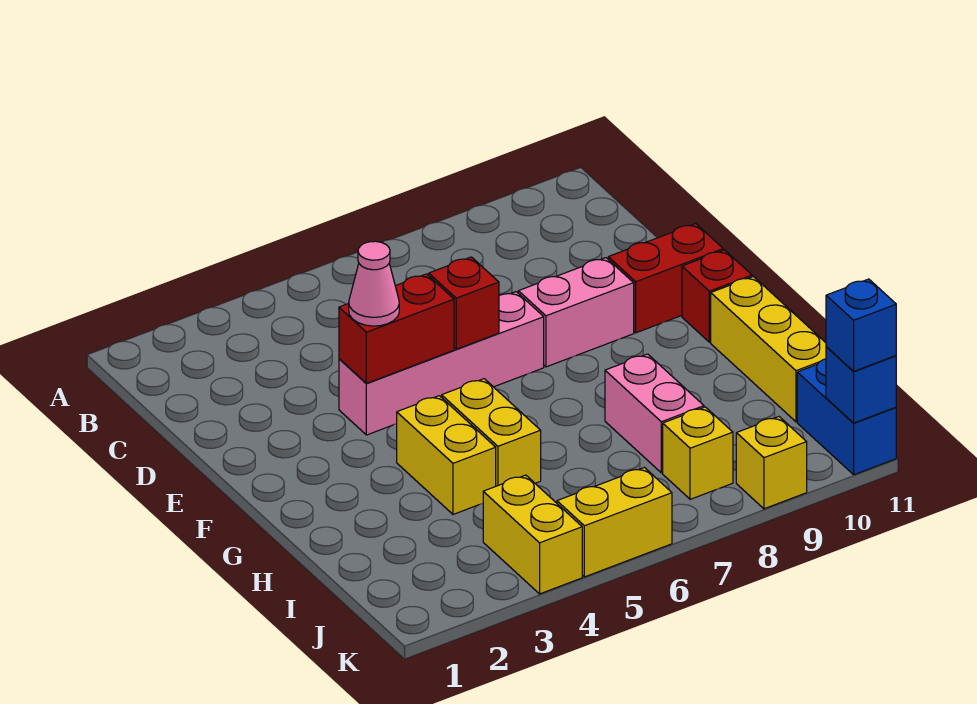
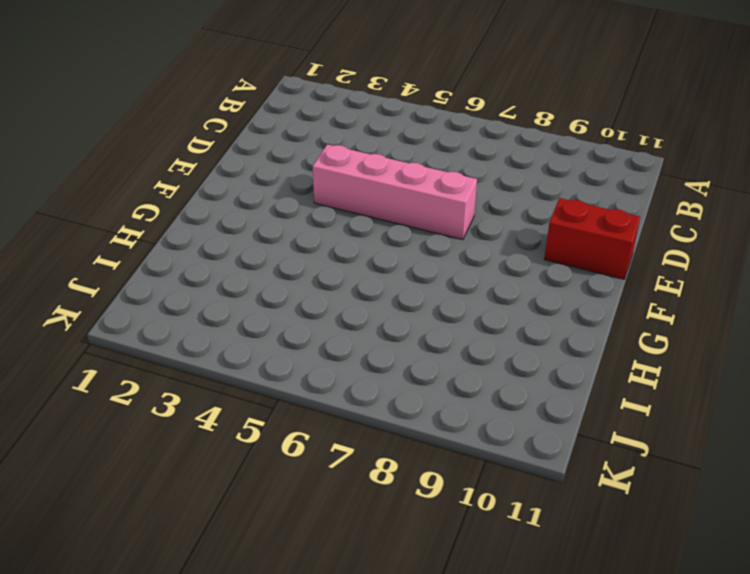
none -> pink 1x2 brick [518,258,634,367]
none -> red 1x1 brick [682,250,752,342]
none -> yellow 1x2 brick [397,396,496,514]

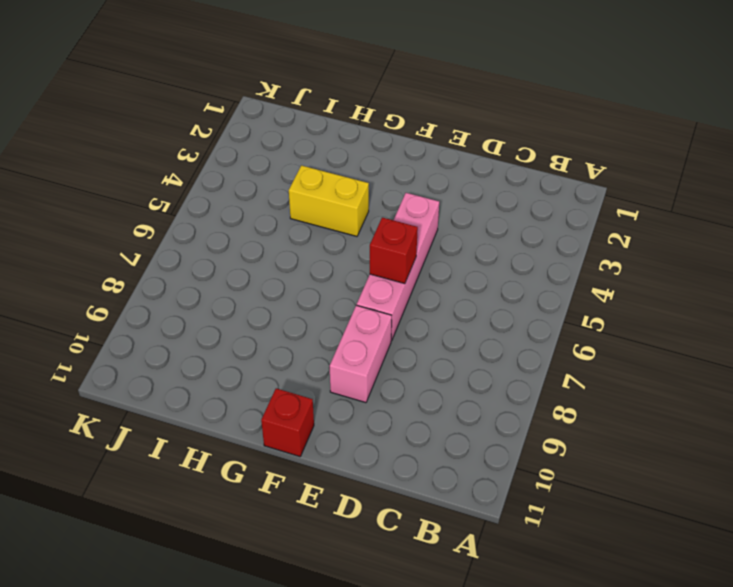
none -> red 1x2 brick [608,224,723,333]
none -> yellow 1x2 brick [442,379,541,486]
none -> yellow 1x3 brick [711,277,826,422]

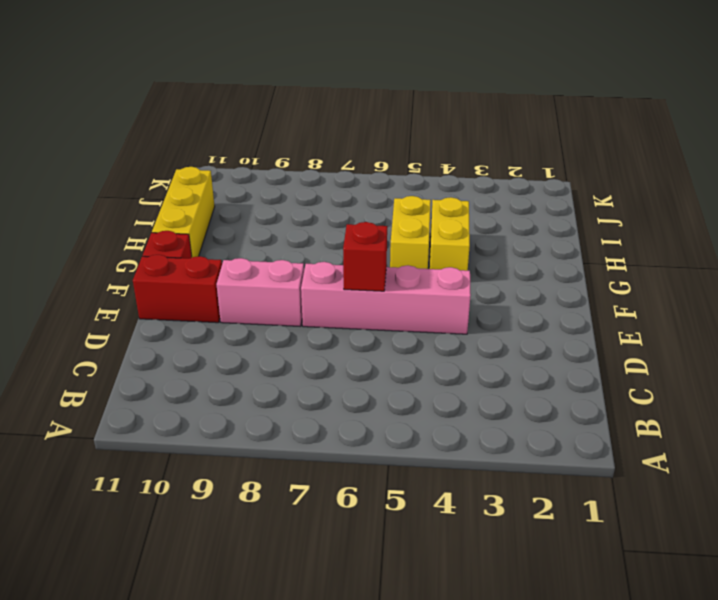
none -> pink 1x2 brick [605,354,704,473]
none -> yellow 1x2 brick [483,475,582,594]
none -> yellow 1x1 brick [663,407,733,499]

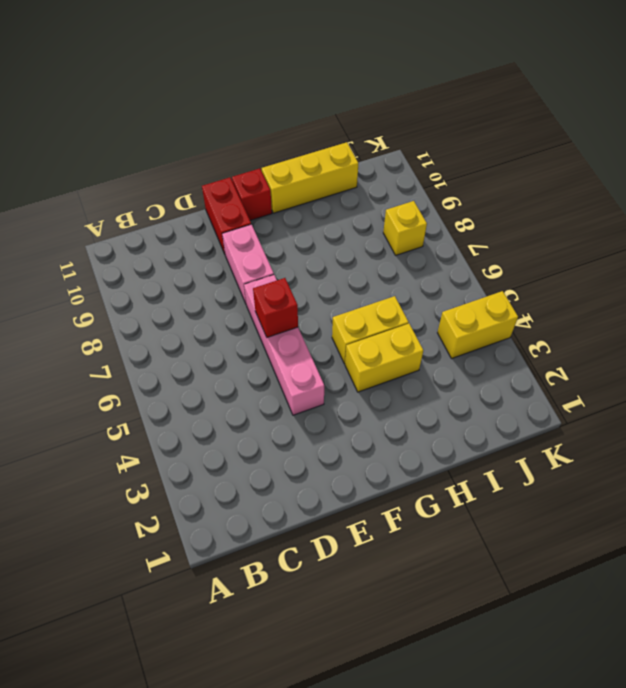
none -> pink 1x2 brick [605,354,704,473]
none -> blue 1x2 brick [797,359,896,475]
none -> yellow 1x2 brick [557,468,672,577]

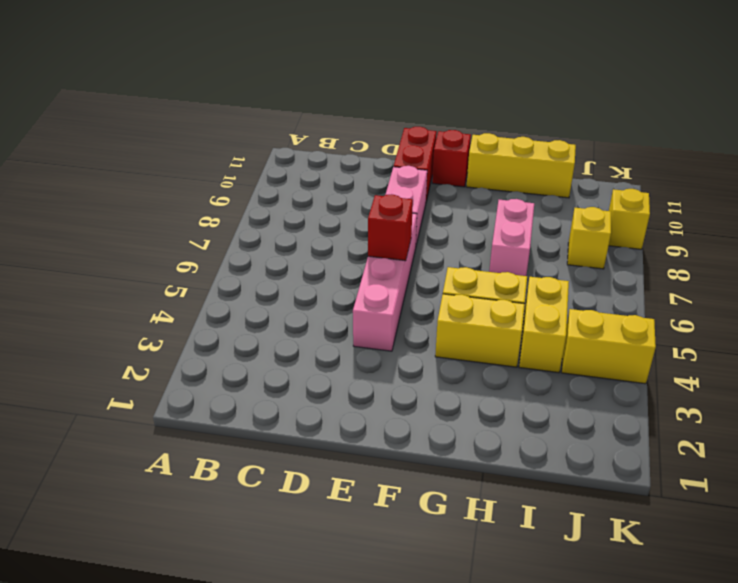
pink 1x2 brick [489,199,534,276] -> pink 1x2 brick turned to [605,354,704,473]
yellow 1x2 brick [519,277,569,373] -> yellow 1x2 brick moved to [557,468,672,577]
none -> blue 1x2 brick [797,359,896,475]
none -> red 1x2 brick [339,274,454,383]
none -> blue 1x1 brick [826,347,896,423]

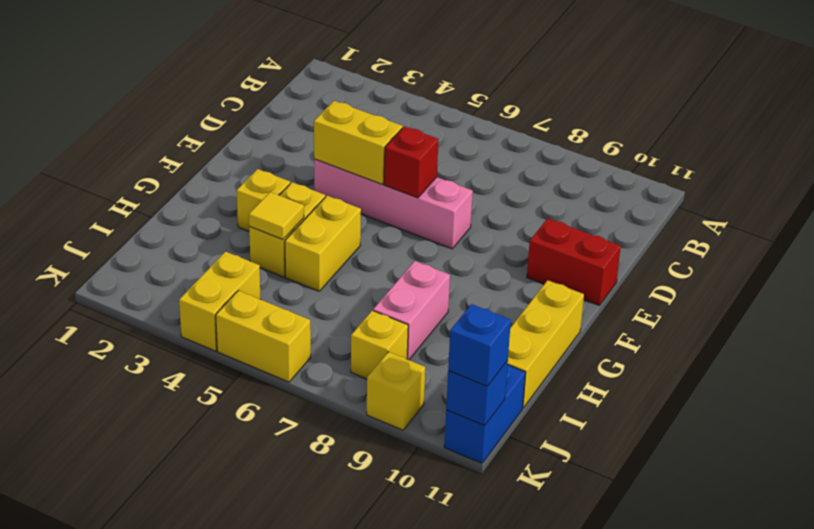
yellow 1x2 brick [314,101,403,184] -> red 1x2 brick [339,274,454,383]
yellow 1x1 brick [237,169,290,231] -> none
yellow 1x1 tile [249,192,304,240] -> none
none -> pink 1x2 brick [518,258,634,367]
none -> red 1x1 brick [682,250,752,342]
none -> pink 1x1 cone [349,241,399,326]

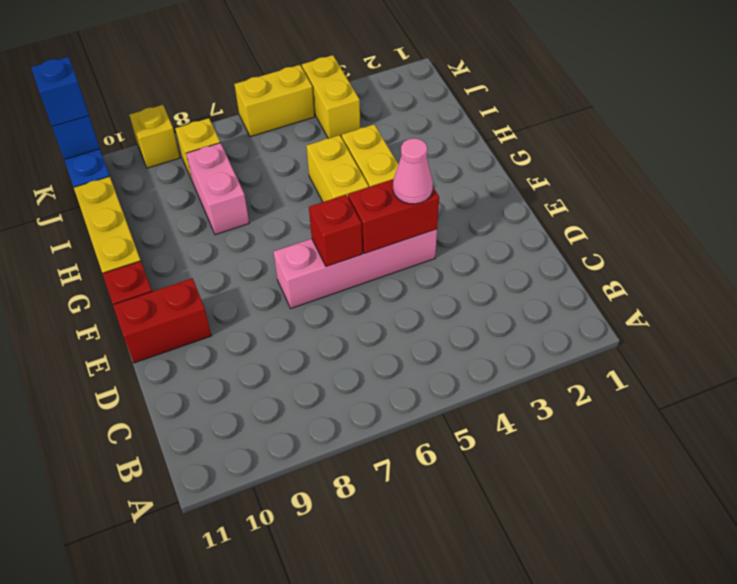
none -> pink 1x2 brick [518,258,634,367]

